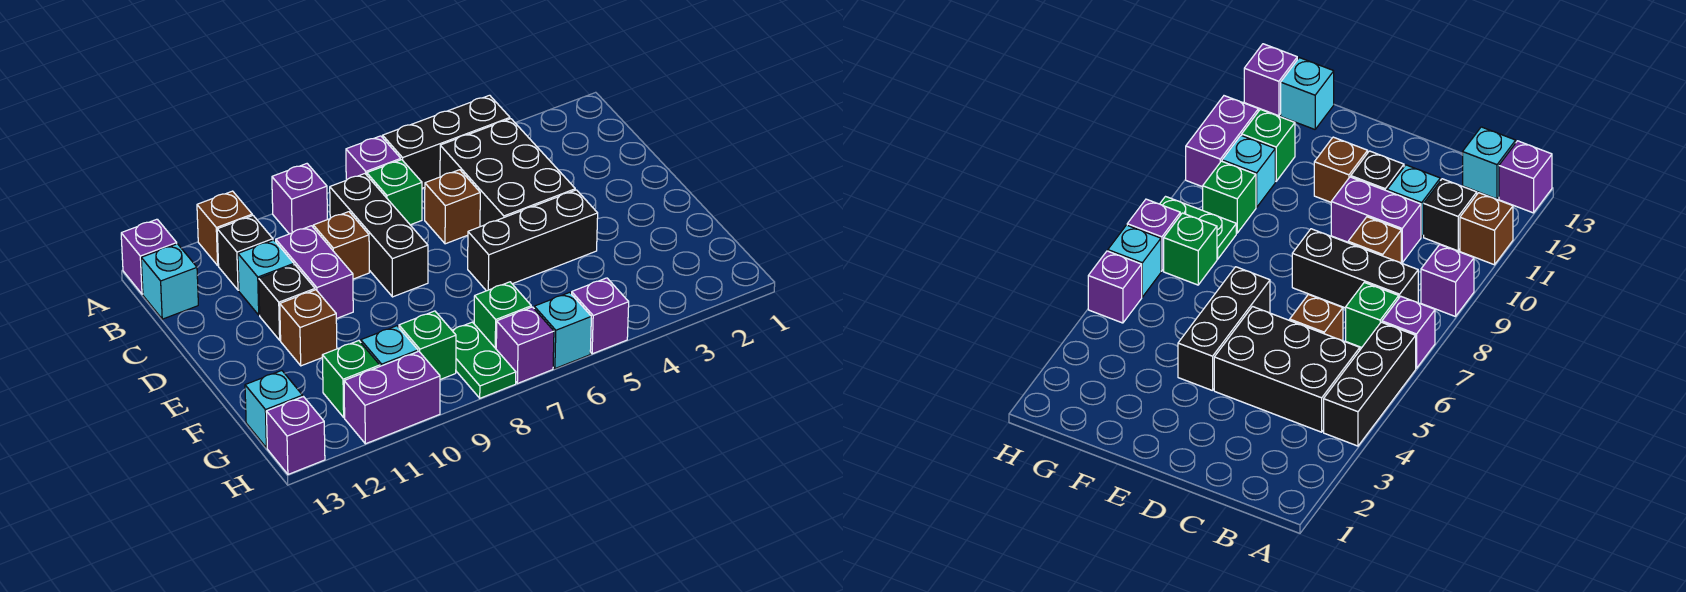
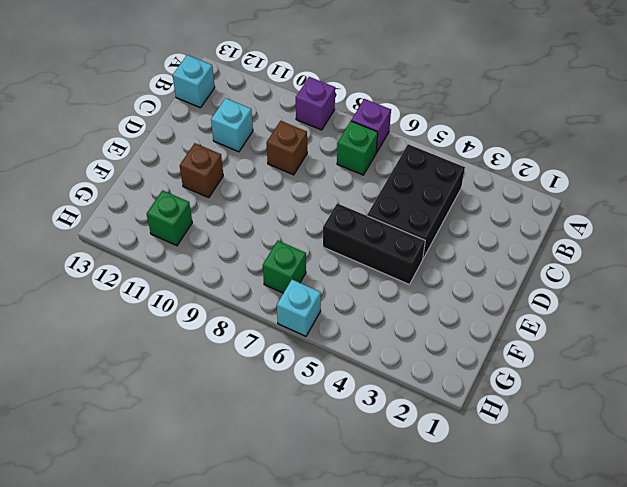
none -> black 1x3 brick [383,95,510,188]
none -> brown 1x1 brick [197,191,252,265]
none -> purple 1x1 brick [121,219,177,294]

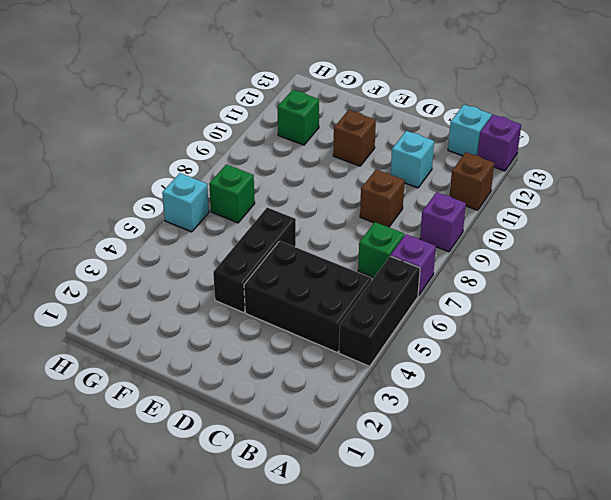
none -> black 1x3 brick [330,174,428,297]
none -> black 1x1 brick [217,215,273,290]
none -> brown 1x1 brick [425,170,480,244]

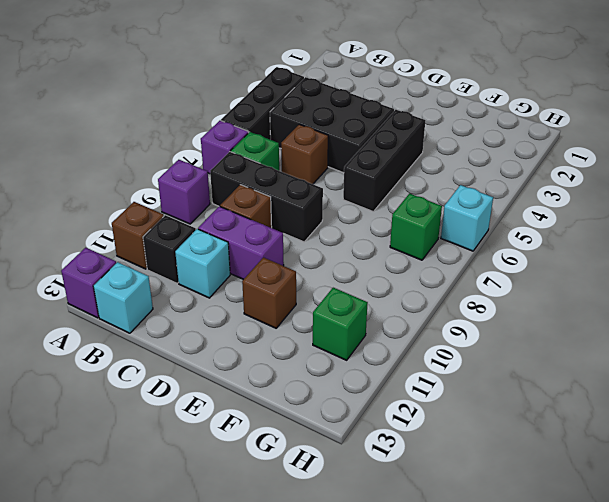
none -> black 1x1 brick [259,265,315,340]
none -> green 1x2 plate [452,322,516,398]
none -> green 1x1 brick [399,311,456,380]

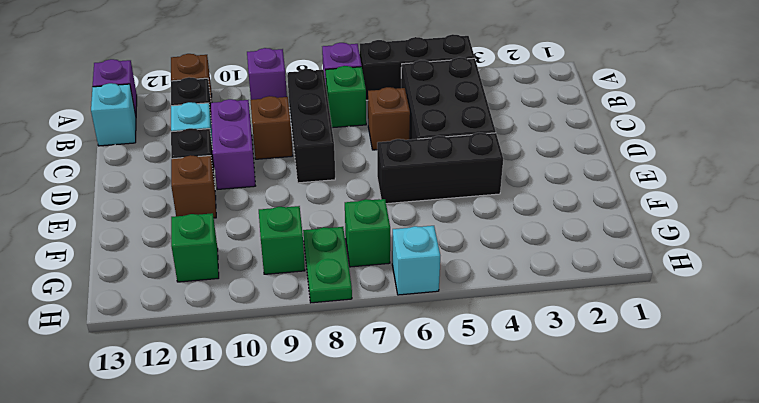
none -> cyan 1x1 brick [361,326,418,366]
none -> cyan 1x1 brick [245,371,303,448]
none -> purple 1x1 brick [572,278,629,354]

